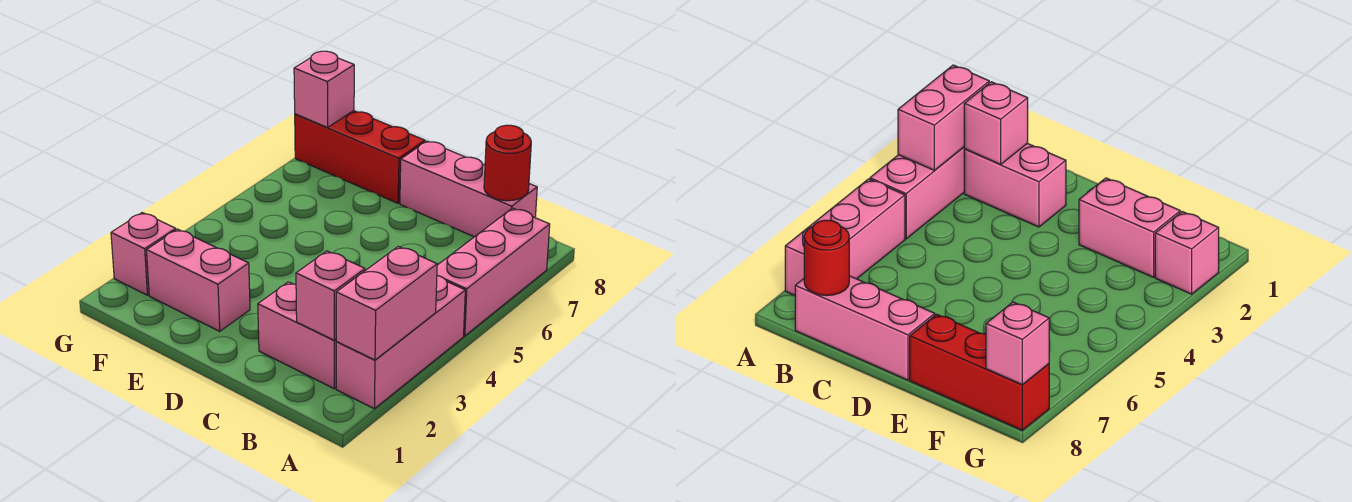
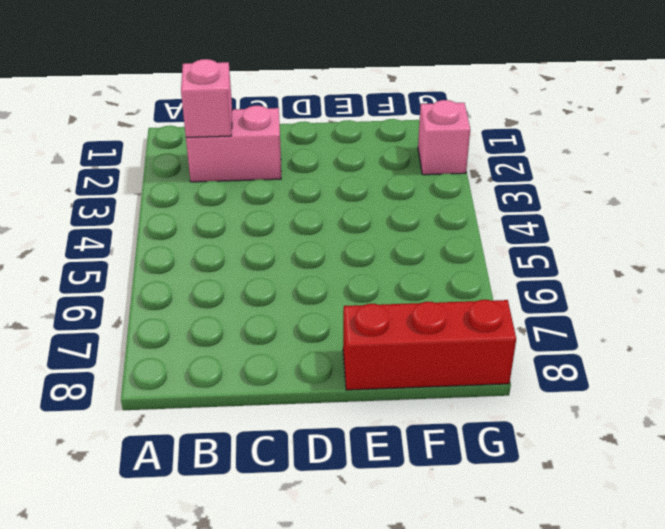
none -> pink 1x3 brick [336,276,465,409]
none -> pink 1x3 brick [437,208,550,336]

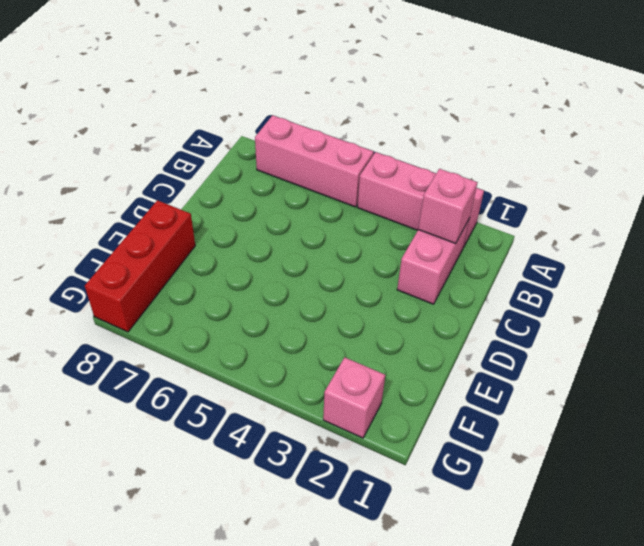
none -> pink 1x3 brick [400,141,537,237]
none -> pink 1x2 brick [147,229,250,331]

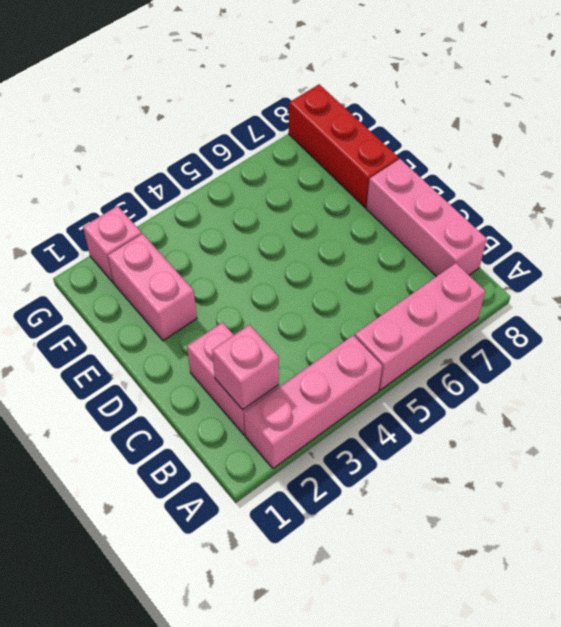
none -> pink 1x2 brick [336,246,437,360]
none -> red 1x1 round brick [484,125,531,201]

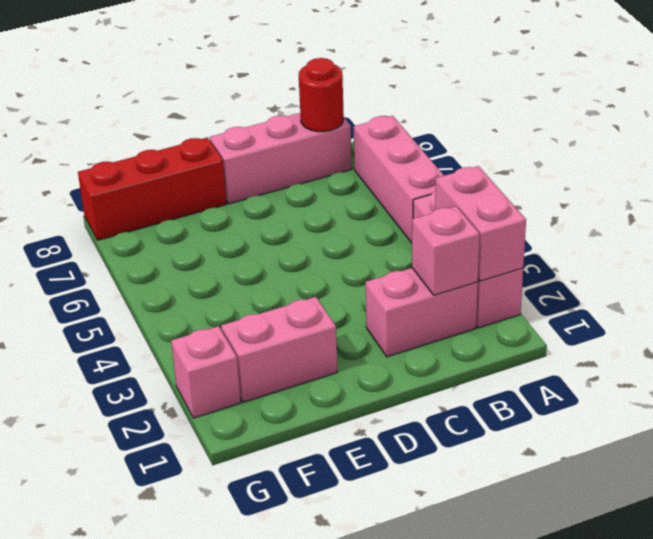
none -> pink 1x1 brick [294,51,354,127]

